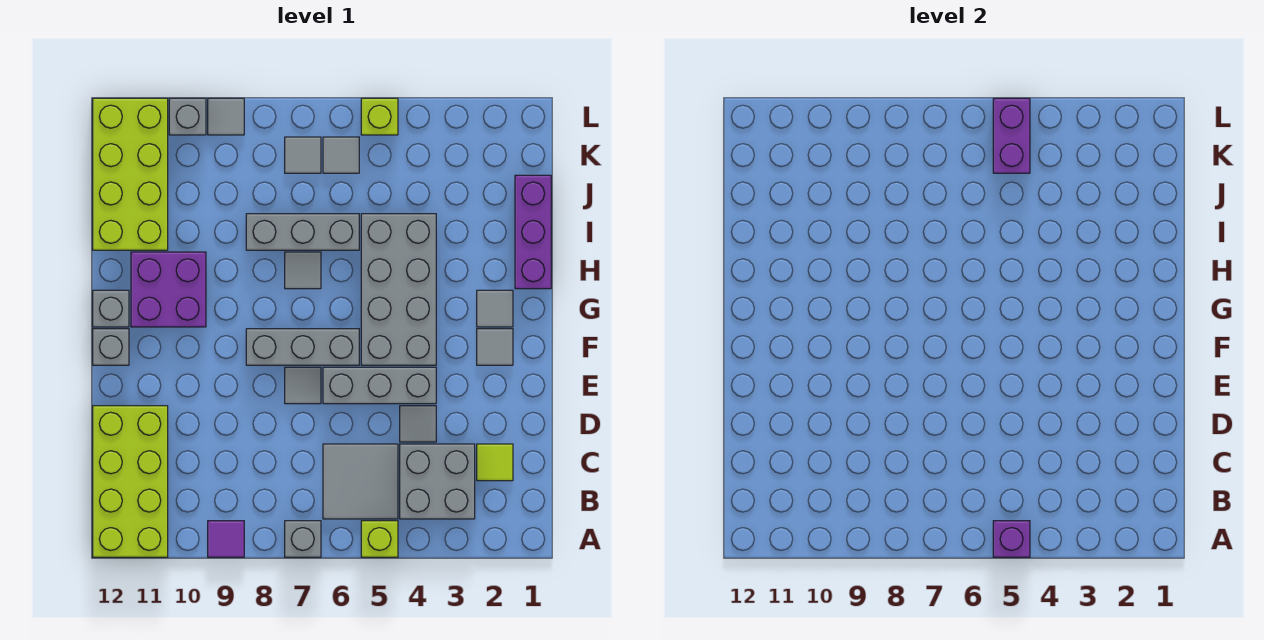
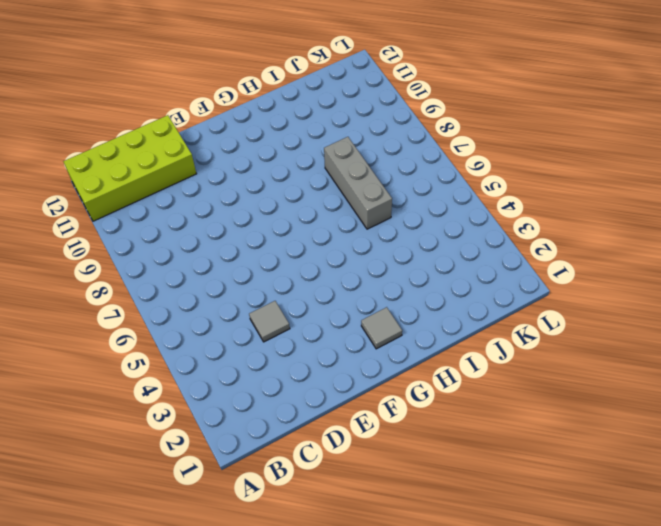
none -> lime 1x1 brick [361,521,398,557]
none -> grey 1x1 brick [285,521,321,557]
none -> purple 1x1 tile [208,521,244,557]

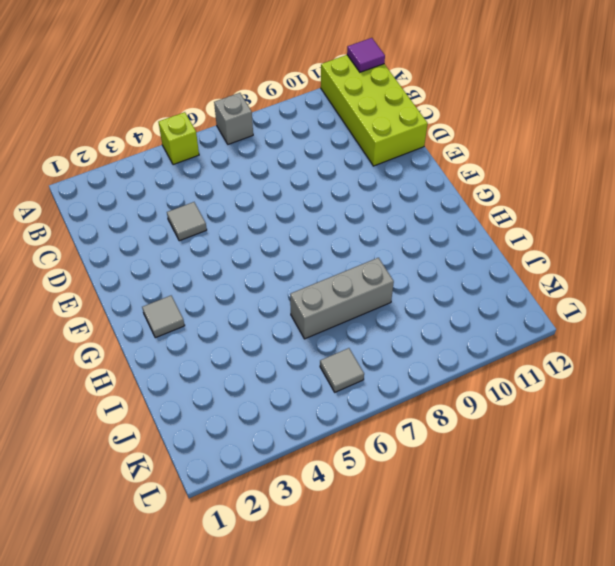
purple 1x1 tile [347,38,385,72] -> purple 1x1 tile moved to [208,521,244,557]
none -> grey 2x2 brick [400,444,475,519]
none -> grey 2x2 tile [323,444,398,519]
none -> lime 1x1 tile [477,444,513,481]

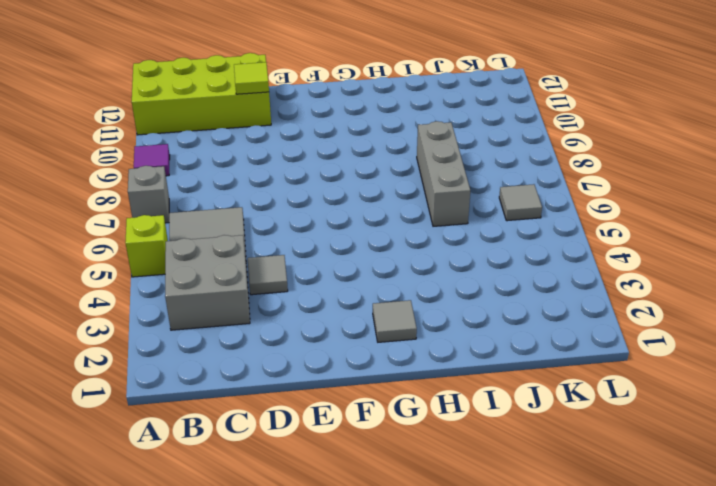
lime 1x1 tile [234,62,269,94] -> lime 1x1 tile moved to [477,444,513,481]
none -> grey 1x3 brick [323,367,436,404]
none -> grey 1x1 tile [285,367,321,404]
none -> grey 1x1 tile [477,329,513,365]

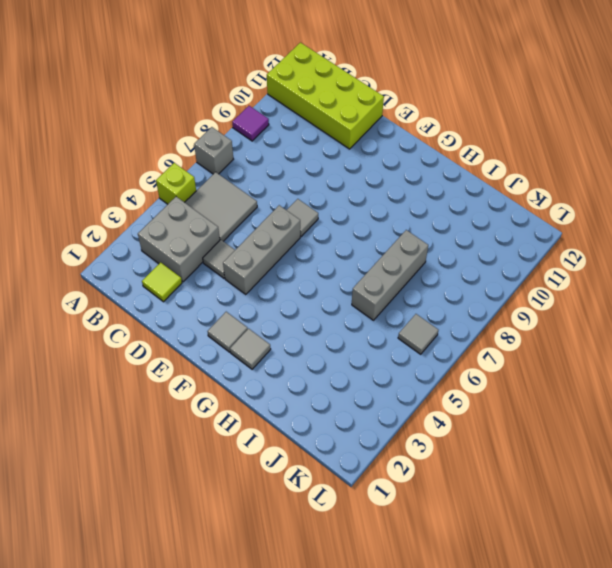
none -> grey 2x4 brick [361,214,436,365]
none -> grey 1x3 brick [246,329,359,365]
none -> grey 1x1 brick [93,329,129,365]

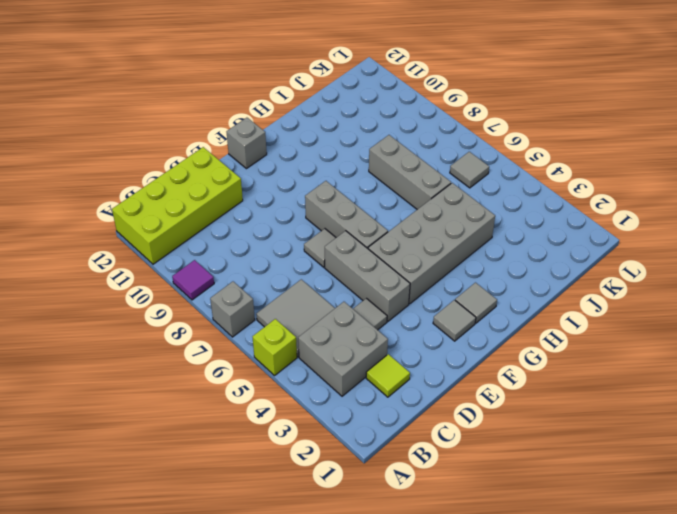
none -> purple 2x2 brick [131,252,206,327]
none -> grey 1x1 brick [93,290,129,327]
none -> purple 1x3 brick [515,175,551,289]

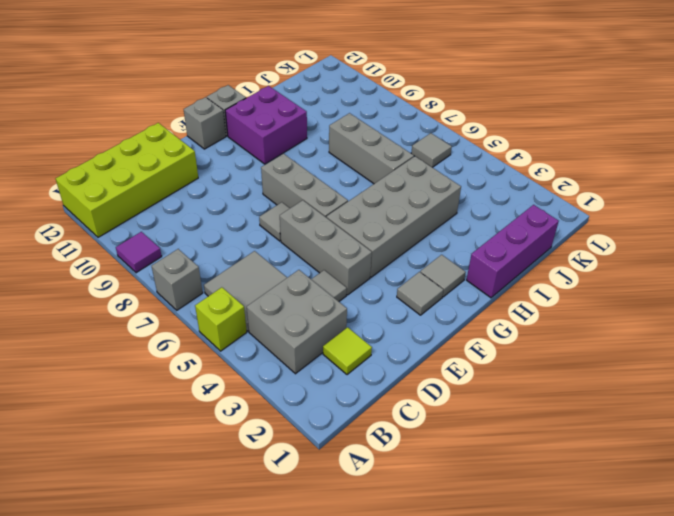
none -> grey 1x1 tile [285,252,321,289]
none -> lime 2x4 brick [93,98,168,250]
none -> grey 1x1 tile [285,137,321,173]

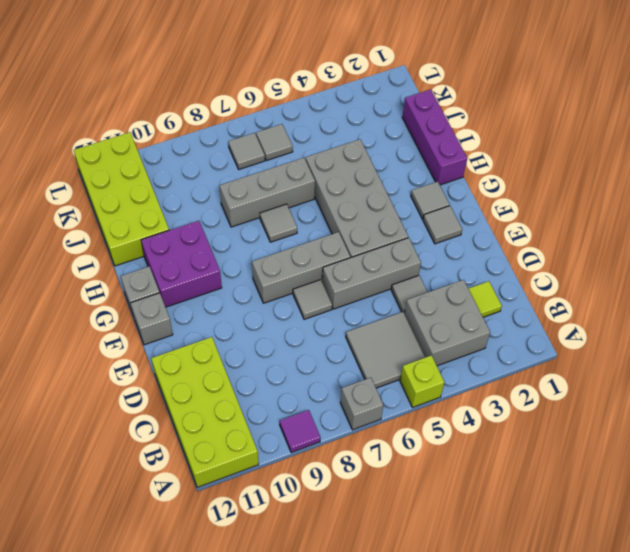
none -> lime 1x1 brick [361,98,398,135]
none -> grey 1x1 tile [208,98,244,135]
none -> grey 1x1 brick [169,98,206,135]

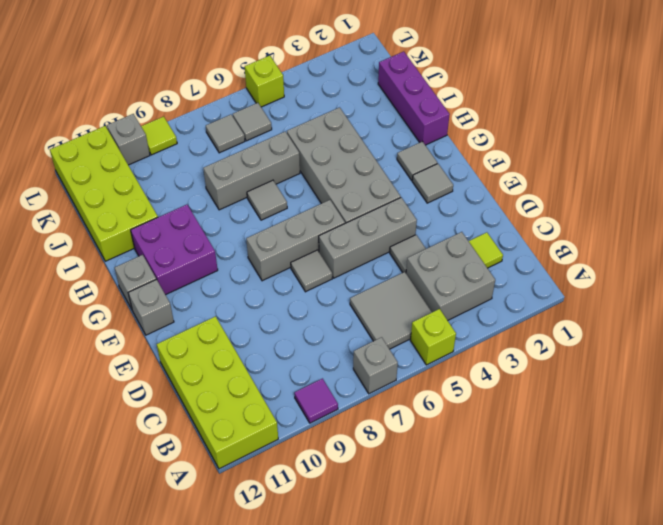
lime 1x1 tile [141,116,177,155] -> grey 1x1 tile [208,98,244,135]
none -> purple 1x1 brick [993,521,1030,557]
none -> purple 1x2 brick [993,98,1030,173]

